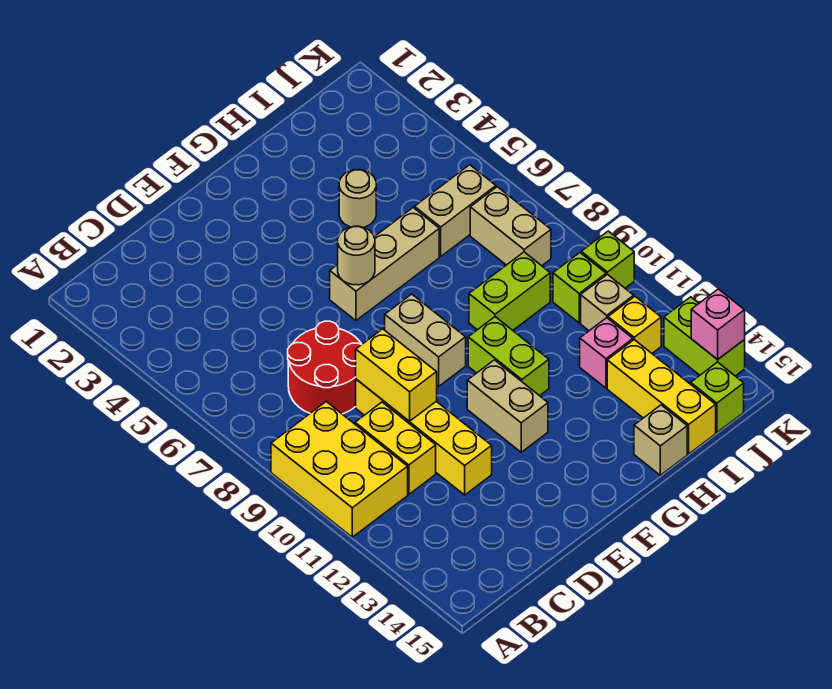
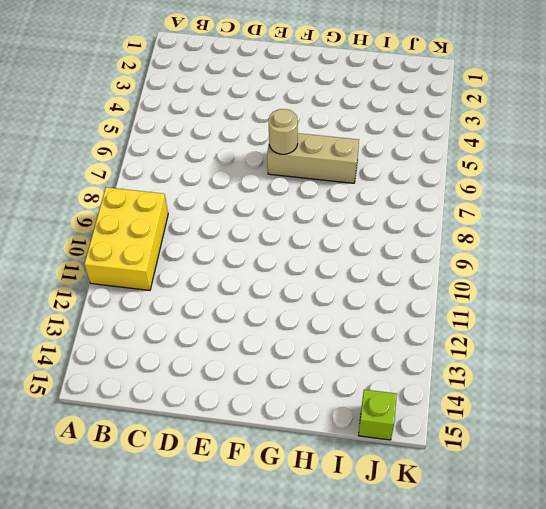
none -> red 2x2 round brick [288,321,362,414]
none -> yellow 1x2 brick [355,402,436,494]
none -> yellow 1x4 brick [356,379,492,495]

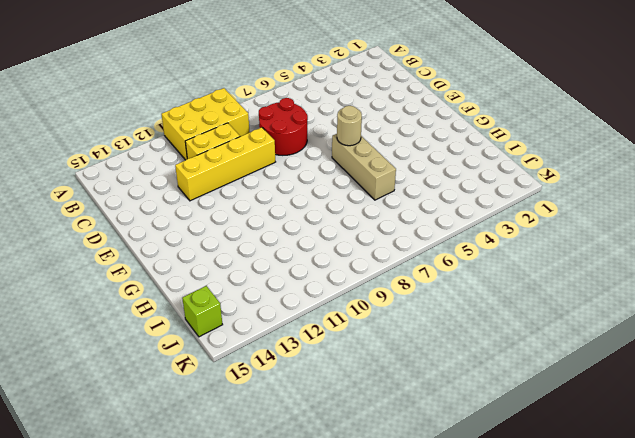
none -> tan 1x2 brick [385,294,466,386]
none -> tan 1x2 brick [467,360,548,452]
none -> lime 1x2 brick [468,317,549,396]

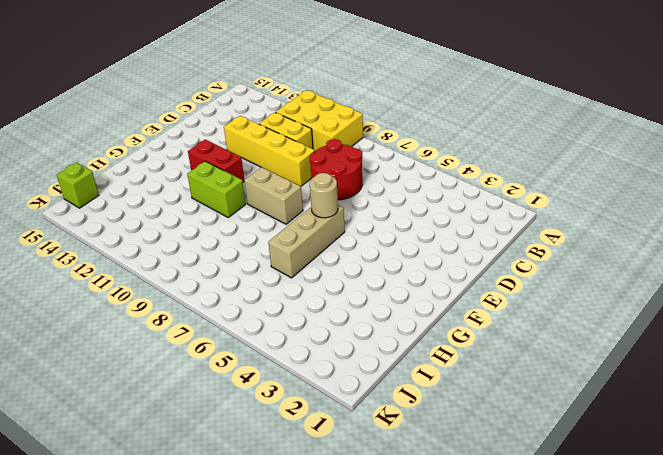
red 1x2 brick [188,140,244,182] -> tan 1x2 brick [467,360,548,452]
none -> tan 1x1 round brick [339,170,376,227]
none -> lime 1x2 brick [469,252,550,330]
none -> tan 1x1 brick [634,405,687,475]

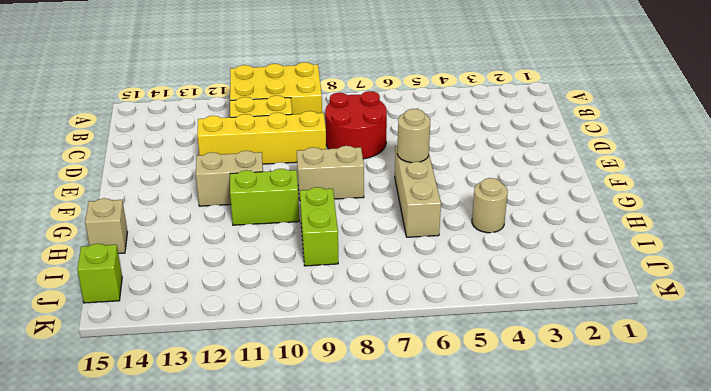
none -> tan 1x2 brick [415,165,496,256]
none -> pink 1x1 brick [580,318,633,388]
none -> yellow 1x3 brick [607,340,716,454]

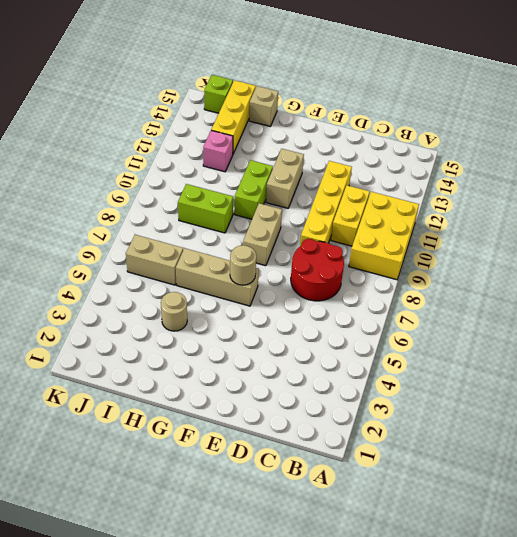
none -> tan 1x2 brick [470,187,551,266]
none -> lime 1x1 brick [553,253,606,323]
none -> tan 1x1 brick [581,274,634,331]

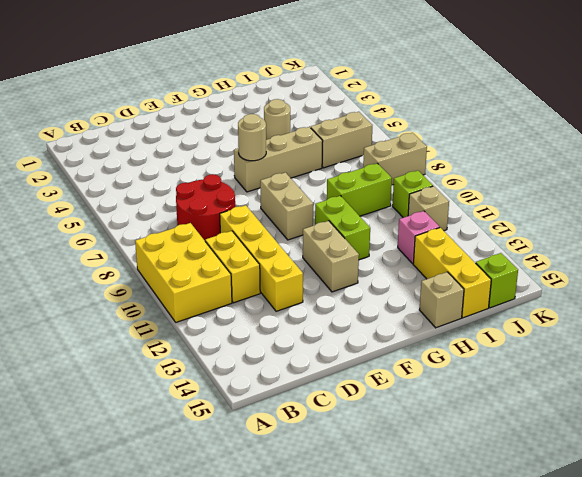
tan 1x2 brick [363,133,427,185] -> tan 1x2 brick turned to [470,187,551,266]
none -> yellow 1x1 brick [608,297,661,353]
none -> lime 1x1 brick [581,231,634,288]
none -> lime 1x2 brick [664,297,745,376]

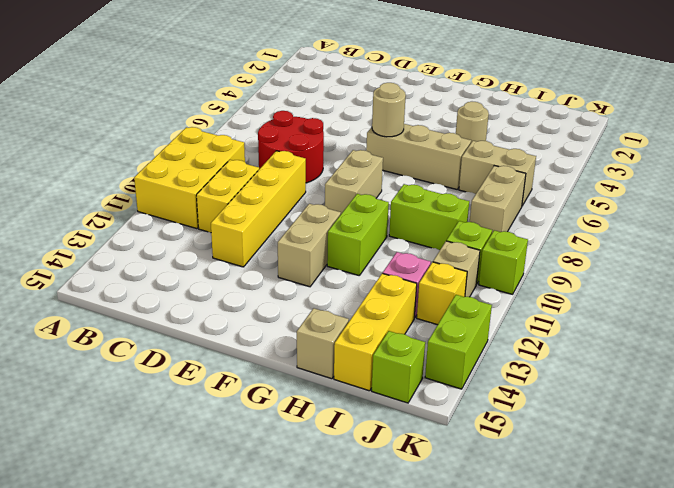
none -> yellow 1x2 brick [356,329,437,421]
none -> pink 1x1 brick [691,289,745,360]

